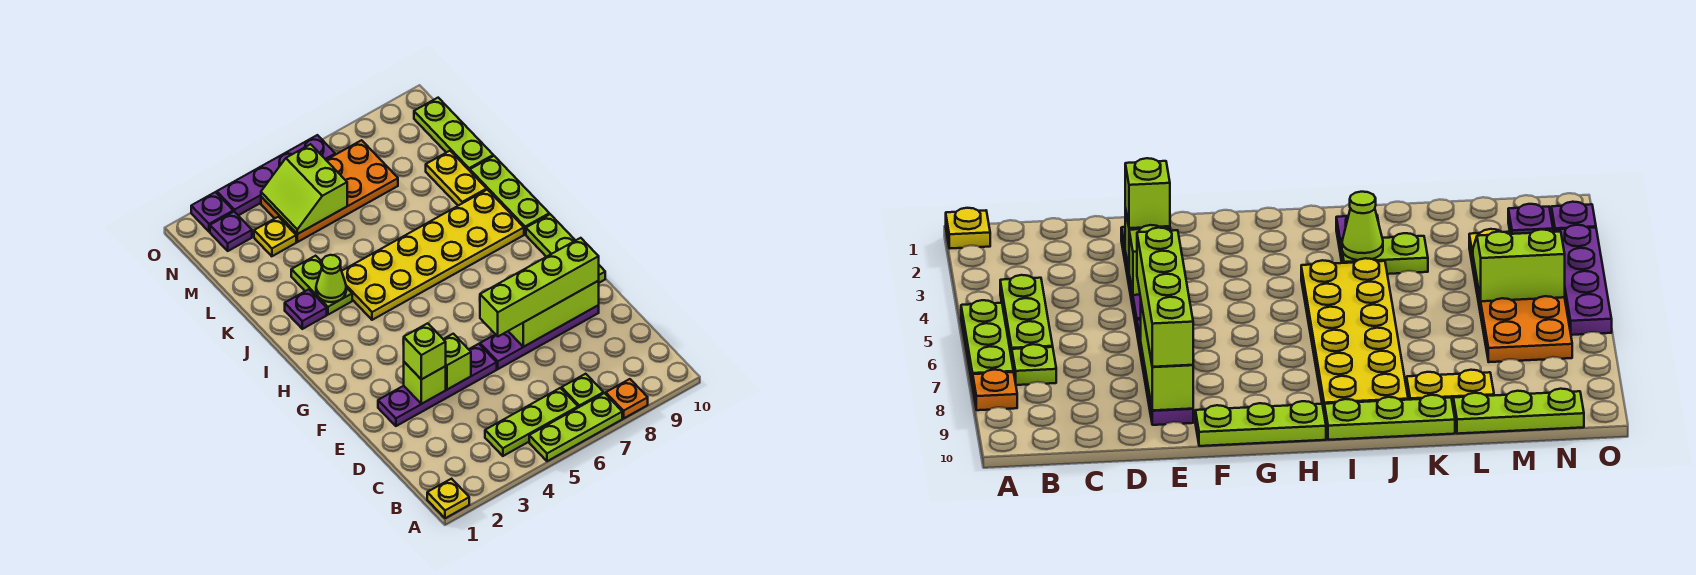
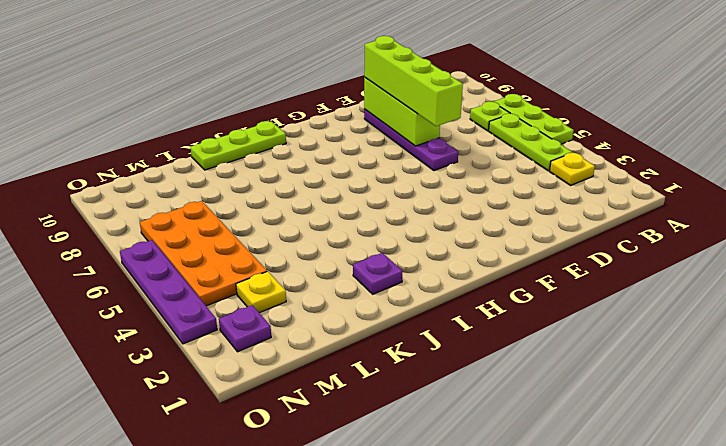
yellow 1x1 plate [550,153,595,185] -> yellow 1x1 plate moved to [427,479,469,518]
none -> orange 1x1 plate [606,379,648,418]
none -> purple 1x4 plate [378,344,497,426]
none -> lime 1x3 plate [526,214,605,283]

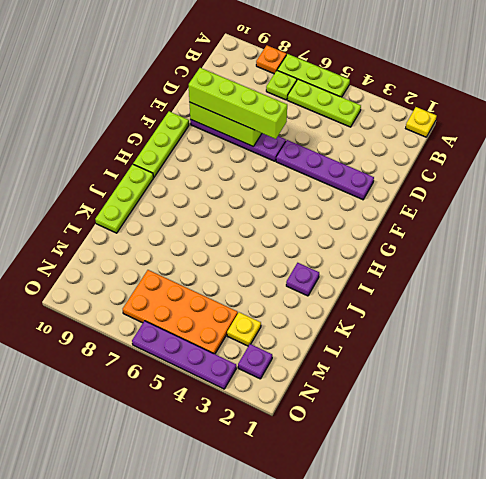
none -> yellow 2x6 plate [342,190,524,320]
none -> lime 1x2 plate [291,256,352,315]
none -> yellow 1x2 plate [426,151,487,206]

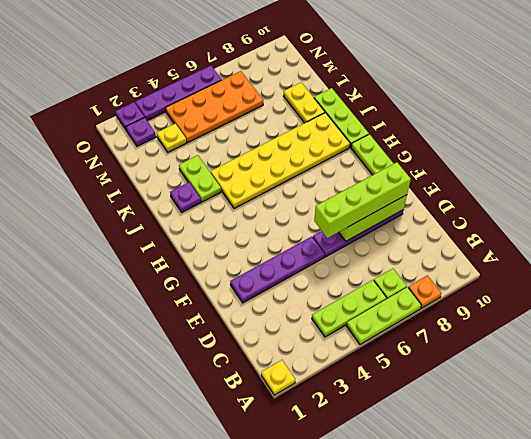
none -> lime 1x3 plate [414,98,493,171]
none -> lime 1x1 brick [404,362,446,404]
none -> lime 1x1 brick [443,334,471,390]

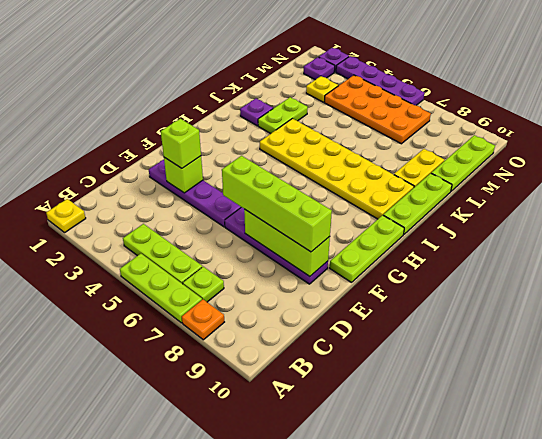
none -> lime 1x1 brick [443,334,471,390]
none -> lime 1x1 cone [316,255,346,302]
none -> lime 2x2 slope [261,144,347,234]

